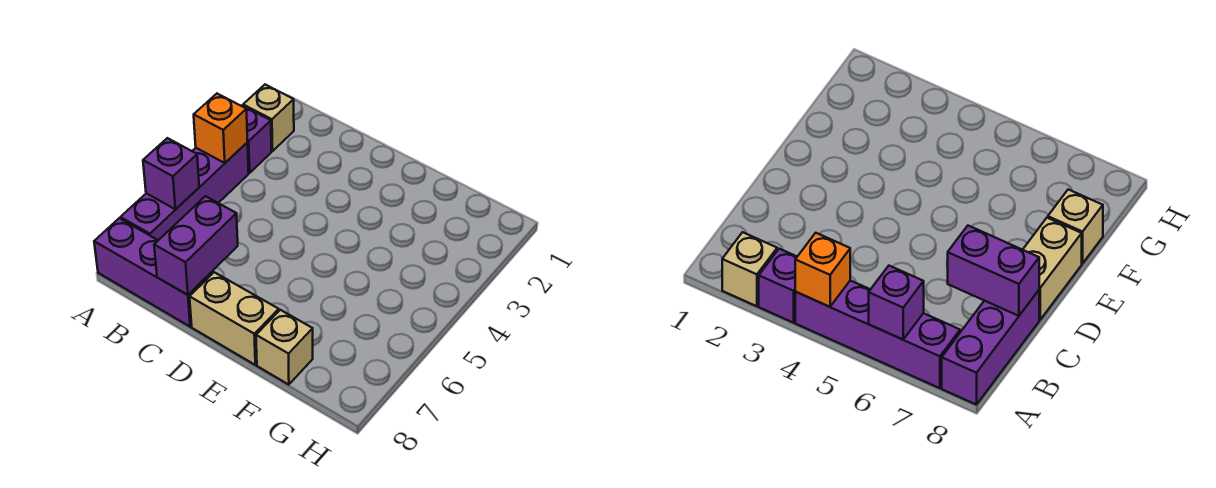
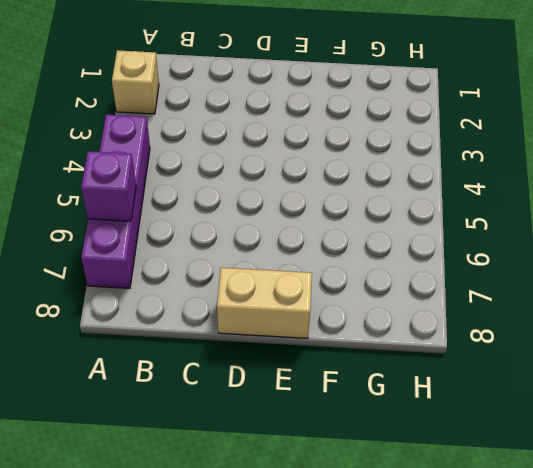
none -> purple 1x1 brick [242,106,271,173]
none -> purple 1x3 brick [94,218,213,327]

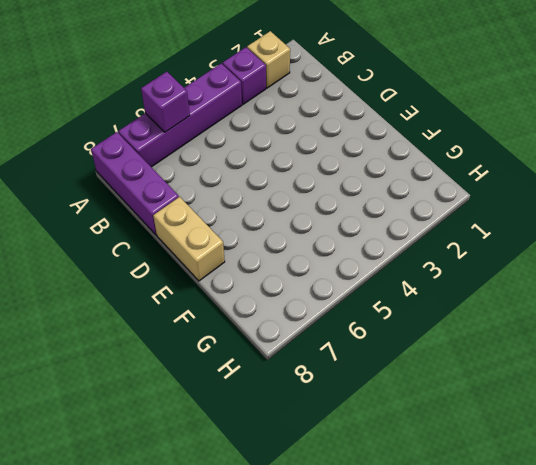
none -> tan 1x1 brick [256,310,313,385]
none -> orange 1x1 brick [194,94,248,163]

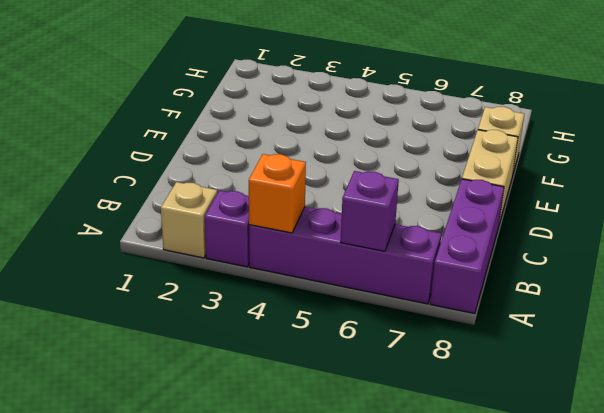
none -> purple 1x2 brick [154,196,238,295]

